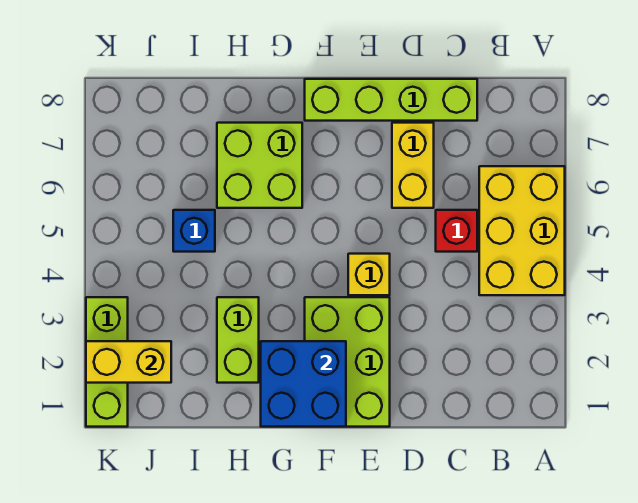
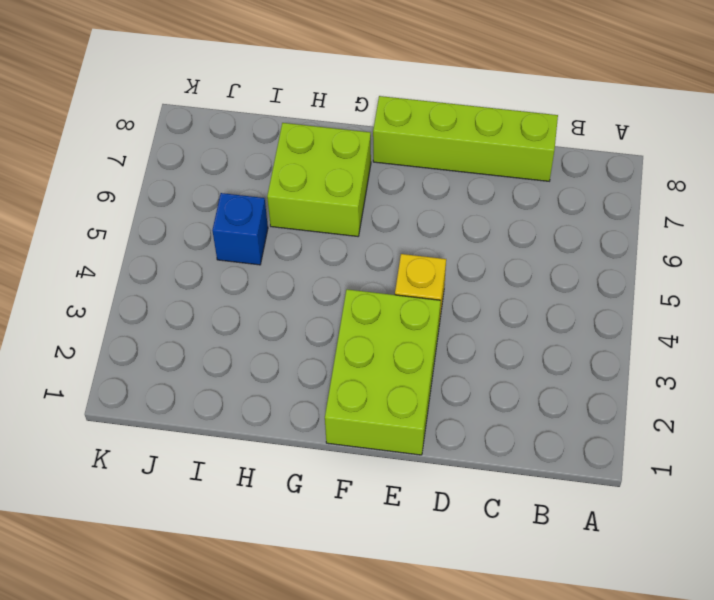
none -> yellow 2x3 brick [479,166,565,295]
none -> red 1x1 brick [436,210,477,252]
none -> yellow 1x2 brick [392,123,434,208]

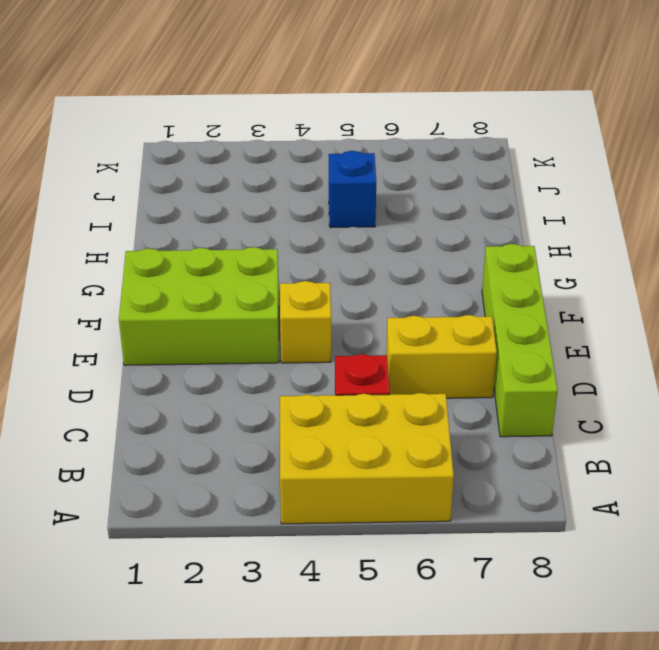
none -> lime 2x2 brick [217,123,302,208]
none -> lime 1x2 brick [217,297,259,383]
none -> lime 1x3 brick [86,297,128,427]

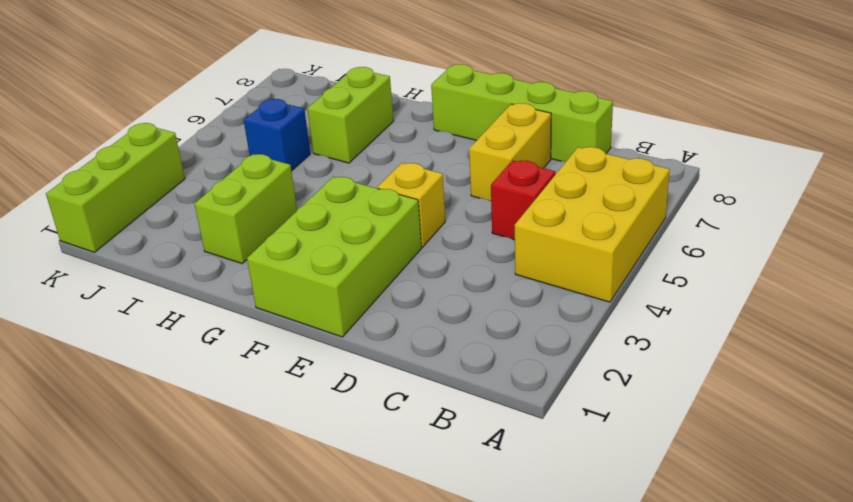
lime 1x2 brick [307,67,394,163] -> lime 2x2 brick [217,123,302,208]
none -> blue 2x2 brick [261,341,346,427]
none -> yellow 1x2 brick [86,341,171,383]

